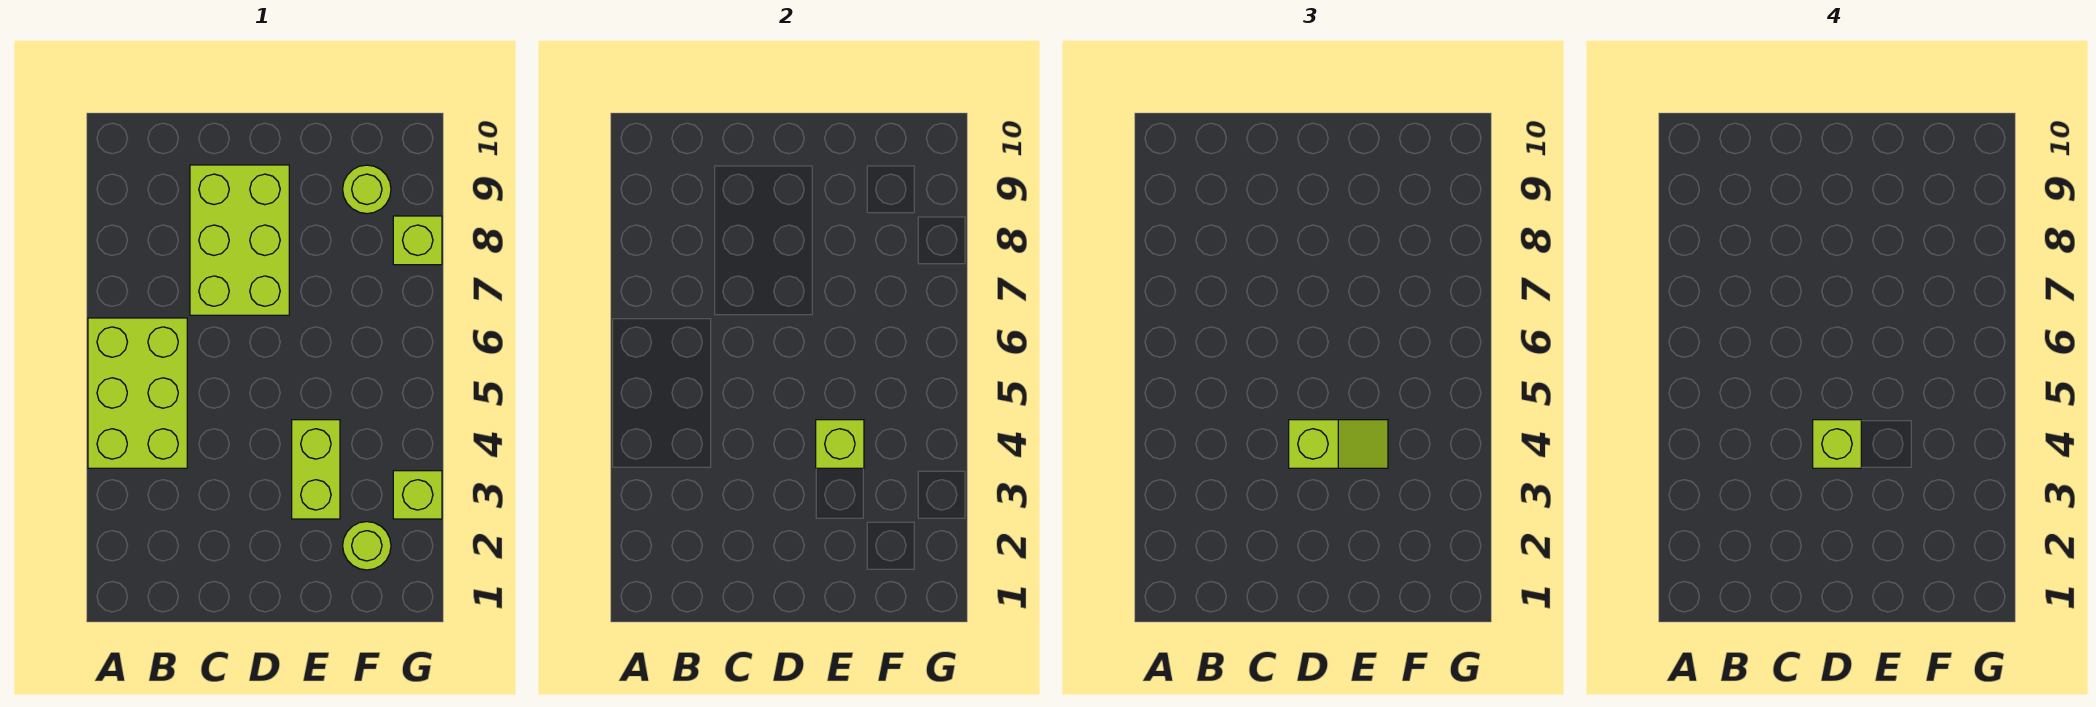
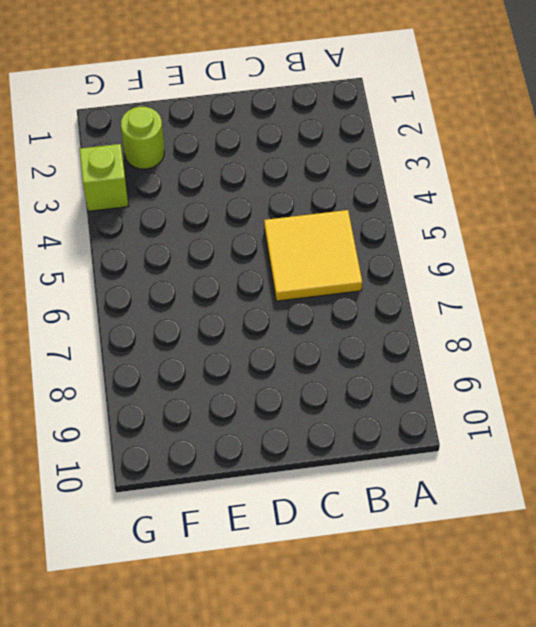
yellow 2x2 tile [264,210,362,301] -> lime 2x3 brick [88,318,187,468]
none -> lime 2x3 brick [190,165,289,315]
none -> lime 1x2 brick [292,420,340,519]

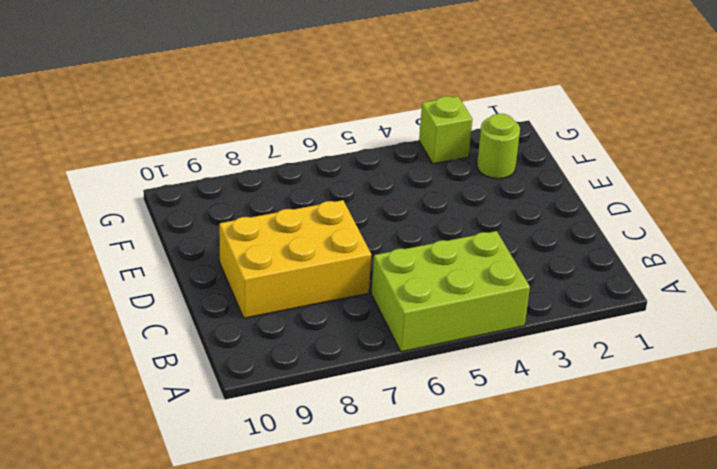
yellow 2x3 brick [219,200,371,318] -> lime 2x3 brick [190,165,289,315]
none -> lime 1x2 brick [292,420,340,519]
none -> lime 1x1 round brick [343,165,391,214]

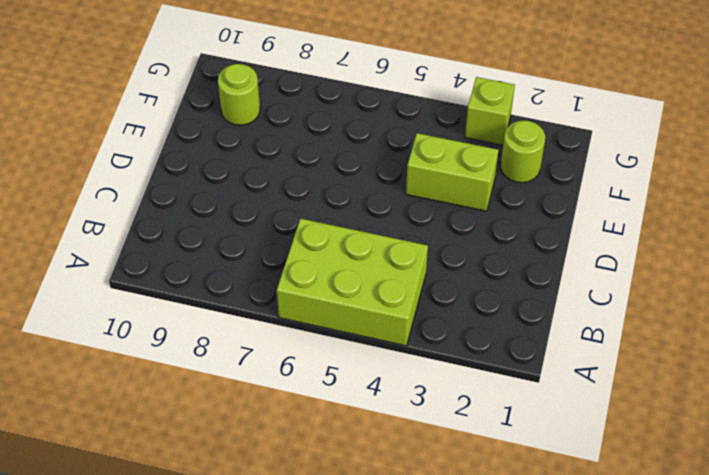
none -> lime 2x3 brick [190,165,289,315]
none -> lime 1x1 brick [393,216,442,265]

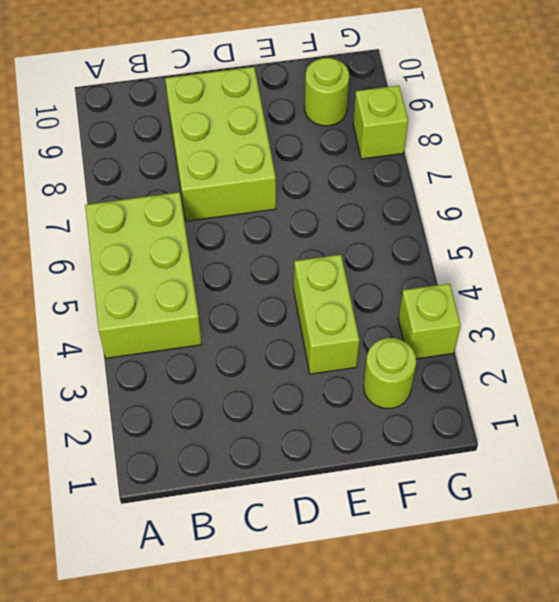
none -> lime 1x1 brick [816,420,864,468]
none -> lime 1x2 slope [1289,420,1388,468]

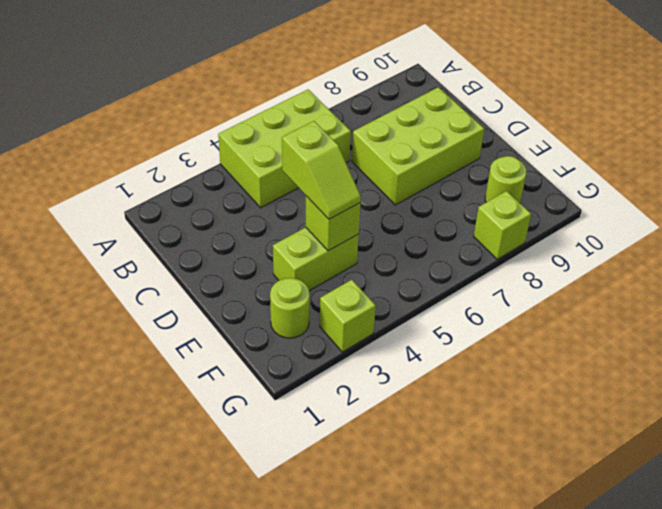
none -> lime 1x1 brick [1813,420,1861,468]

